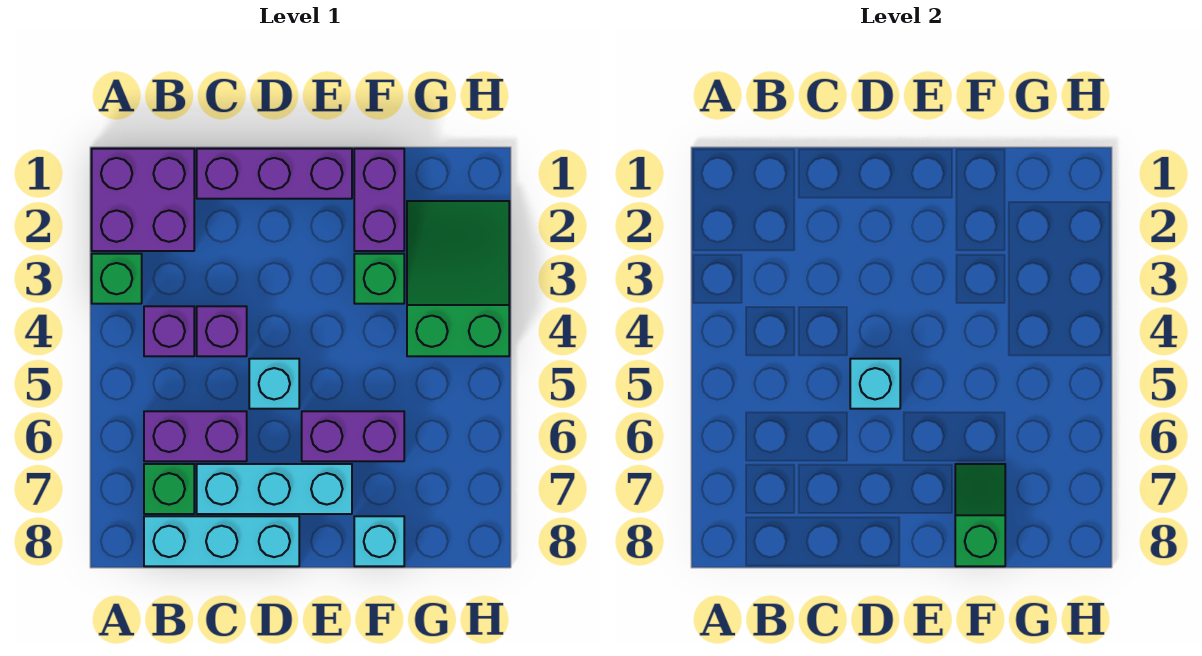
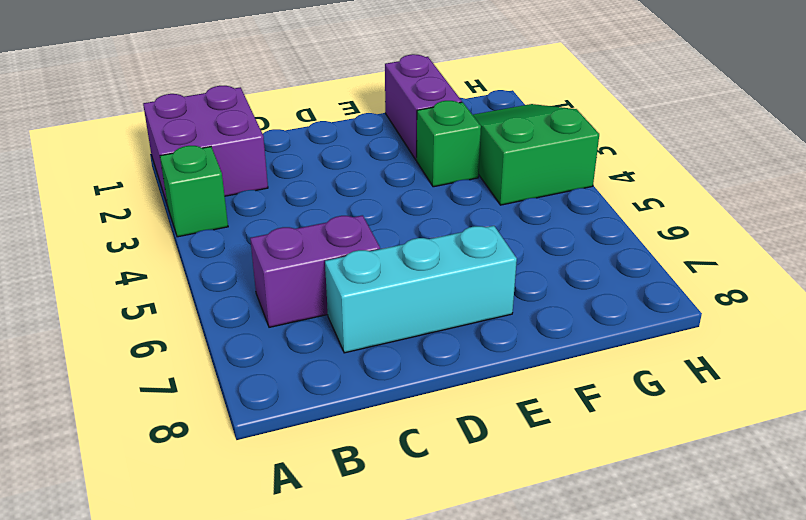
none -> purple 1x1 brick [144,306,194,356]
none -> green 1x1 brick [144,464,194,514]
none -> cyan 1x3 brick [144,516,299,566]

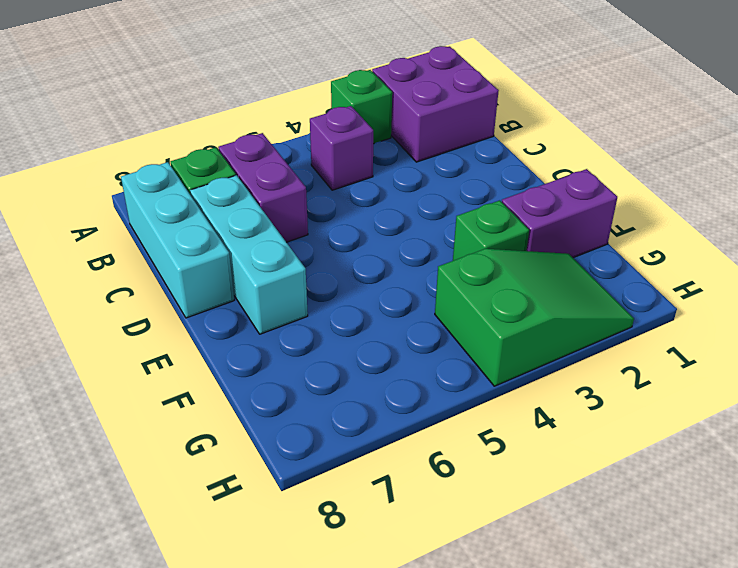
none -> purple 1x3 brick [197,149,352,199]
none -> purple 1x1 brick [197,306,247,356]
none -> cyan 1x1 brick [249,359,299,409]

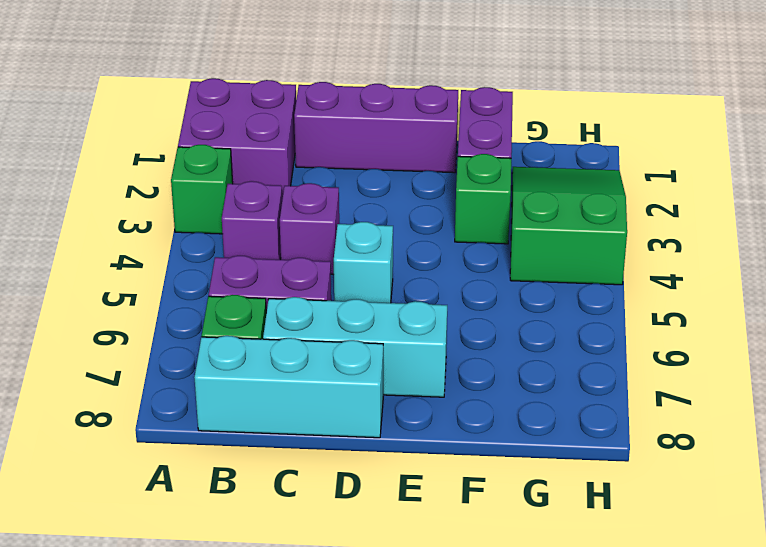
none -> purple 1x2 brick [302,411,404,461]
none -> cyan 1x1 brick [354,516,404,566]
none -> cyan 1x1 brick [850,359,900,409]

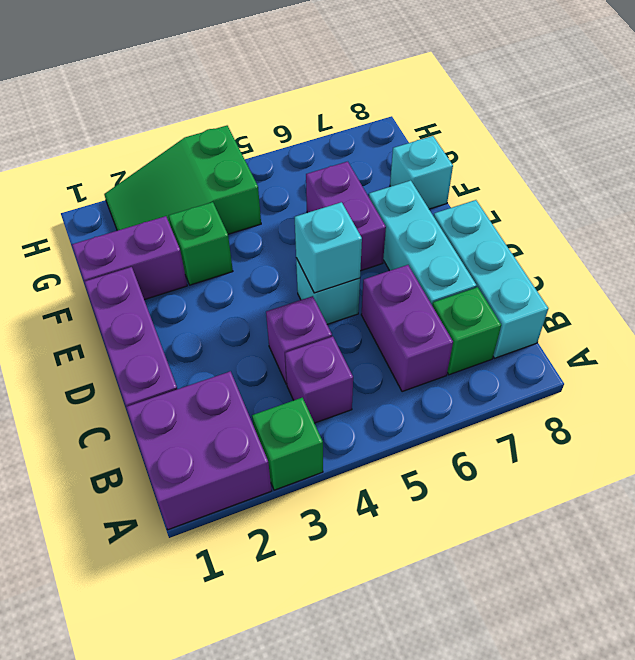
none -> green 1x2 slope [955,464,1005,566]

